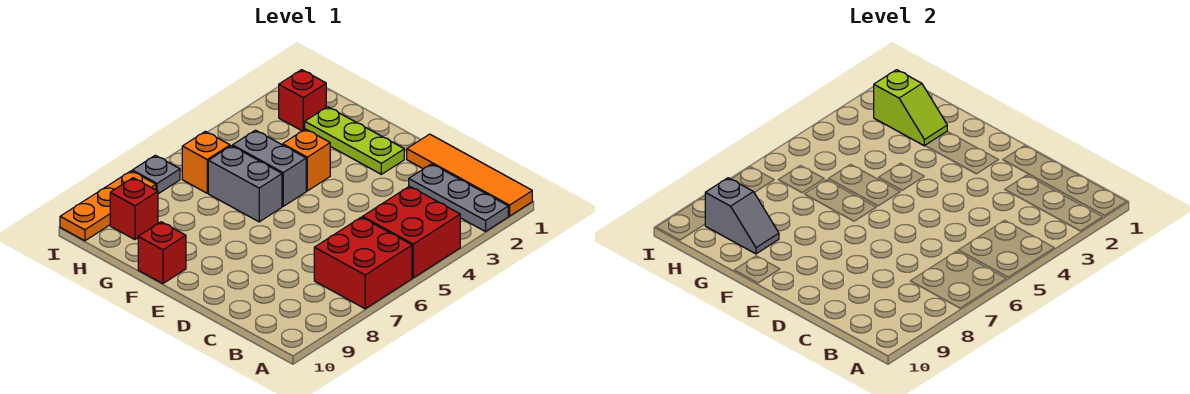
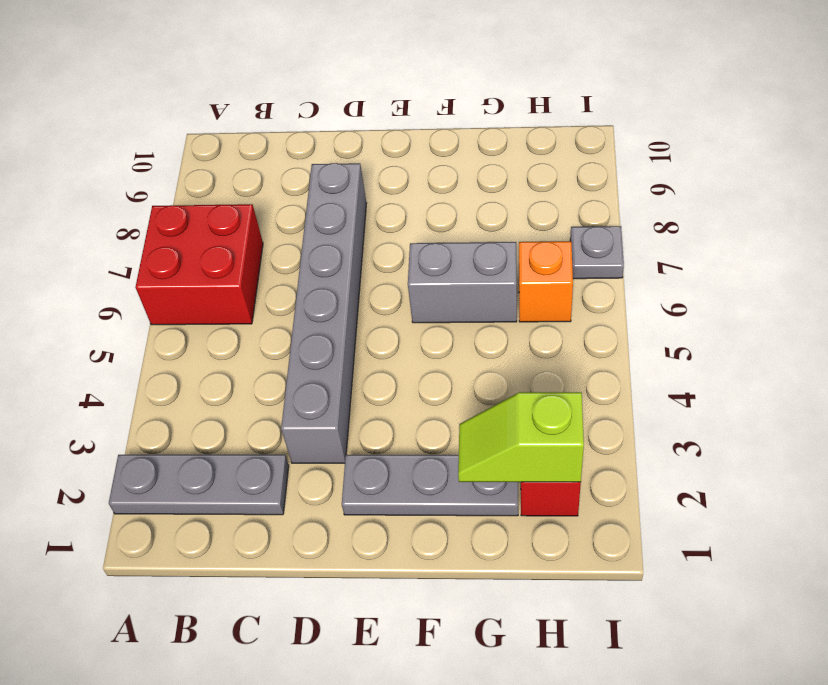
grey 1x6 brick [281,163,366,463] -> none
grey 1x3 plate [342,455,518,516] -> lime 1x3 plate [305,107,404,174]
none -> orange 1x4 tile [407,134,532,216]
none -> red 2x2 brick [363,186,460,278]
none -> orange 1x1 brick [283,129,330,191]

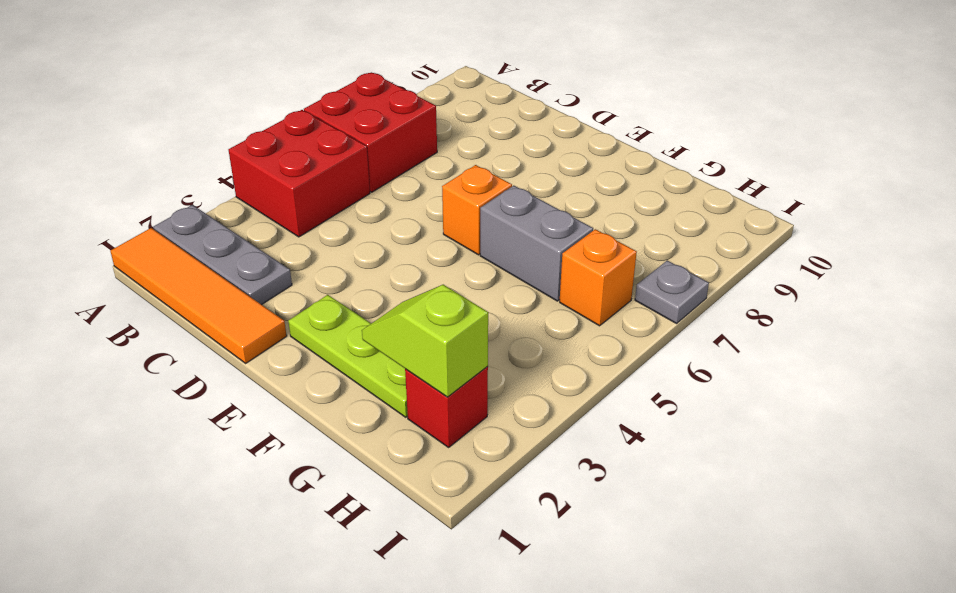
orange 1x1 brick [442,165,512,255] -> orange 1x1 brick moved to [283,129,330,191]
none -> grey 1x2 brick [233,130,306,206]
none -> red 1x1 brick [138,222,186,284]
none -> red 1x1 brick [110,178,158,240]

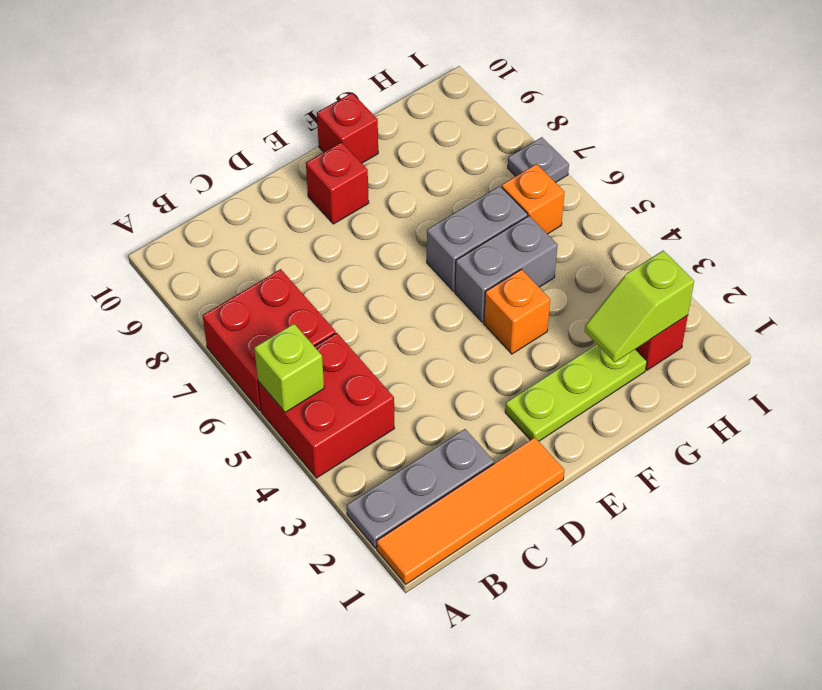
lime 1x1 brick [254,324,324,412] -> none
red 1x1 brick [306,142,369,224] -> red 1x1 brick moved to [110,178,158,240]
none -> orange 1x3 plate [60,171,156,241]
none -> grey 1x2 slope [705,178,779,254]

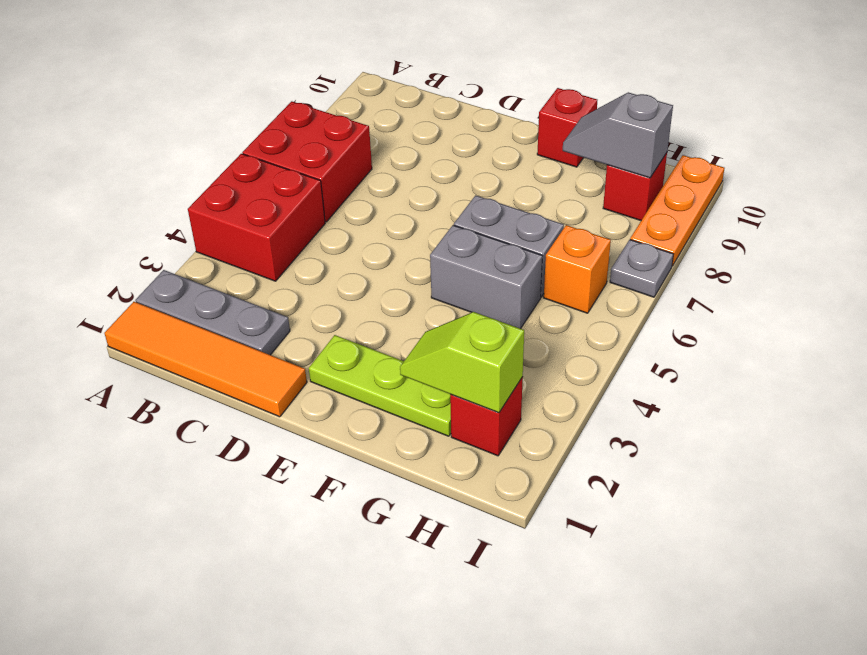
none -> orange 1x1 brick [283,129,330,191]

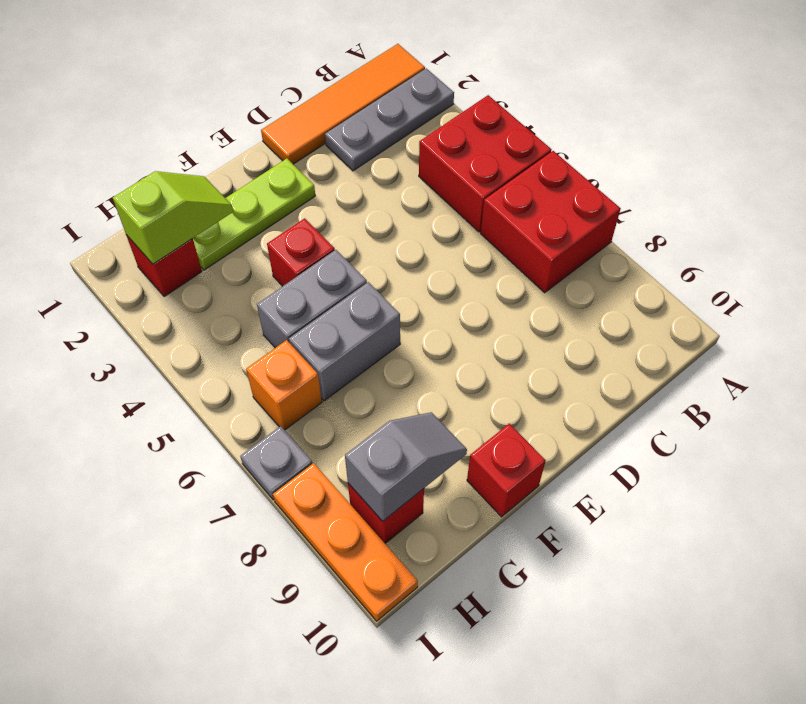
red 1x1 brick [267,218,335,286] -> orange 1x1 brick [283,129,330,191]

